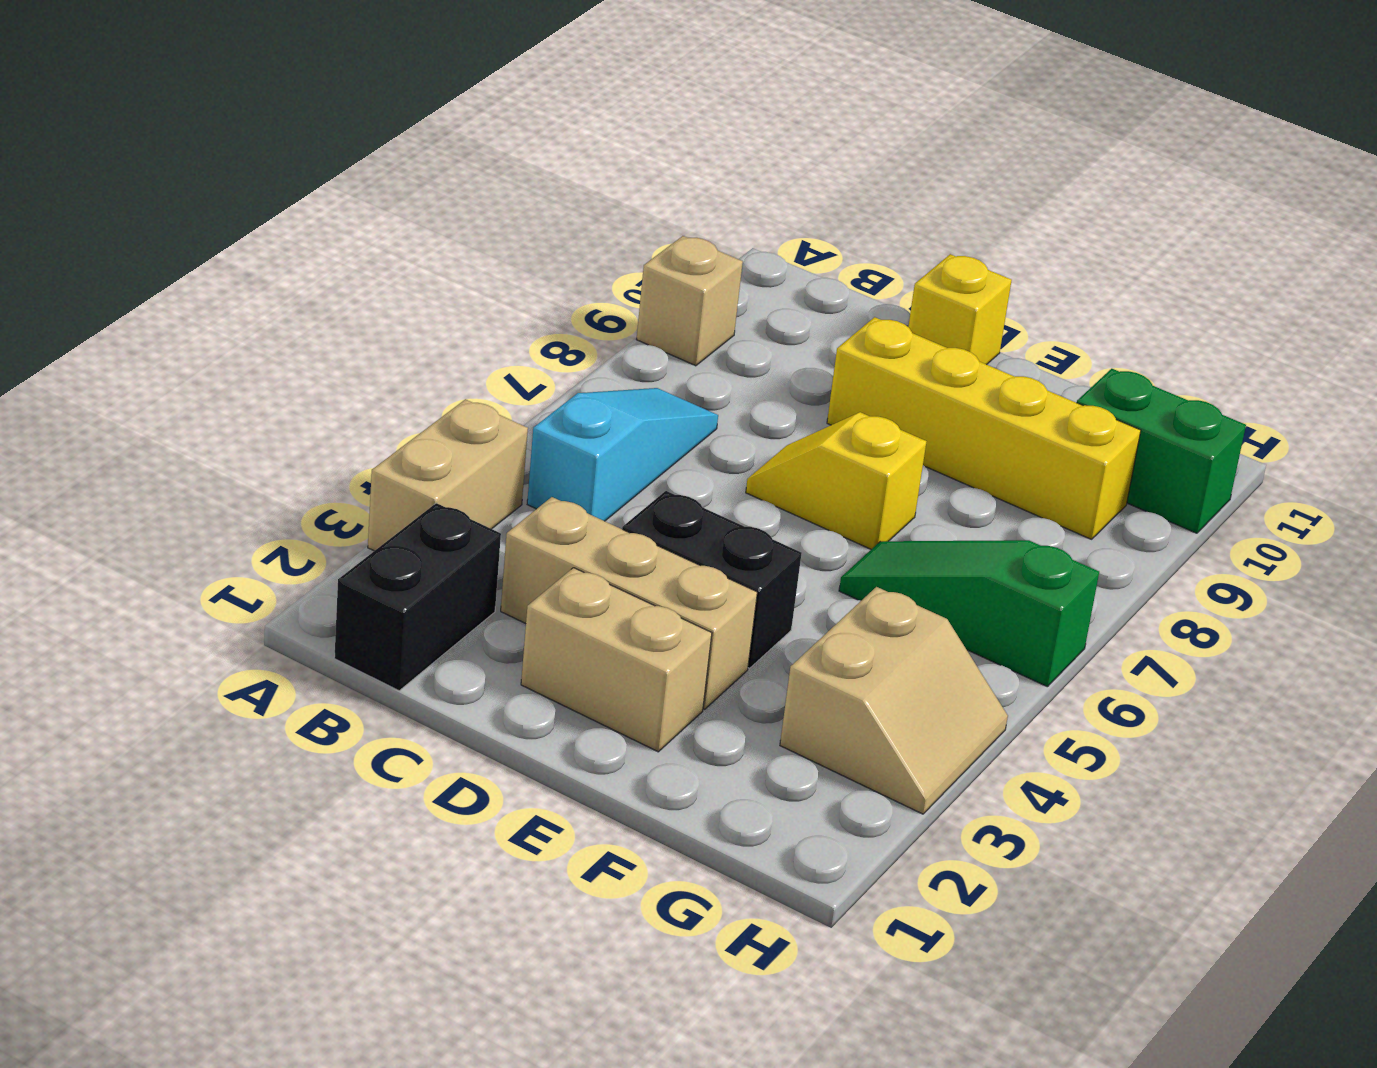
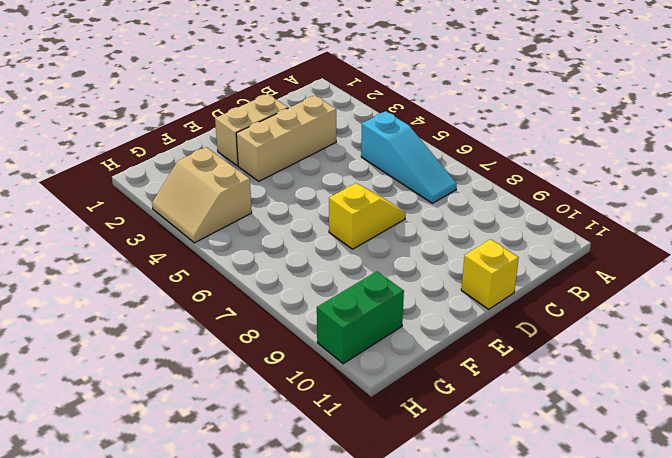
none -> tan 1x2 brick [368,399,528,551]
none -> tan 1x1 brick [636,236,743,366]
none -> black 1x2 brick [334,503,501,691]

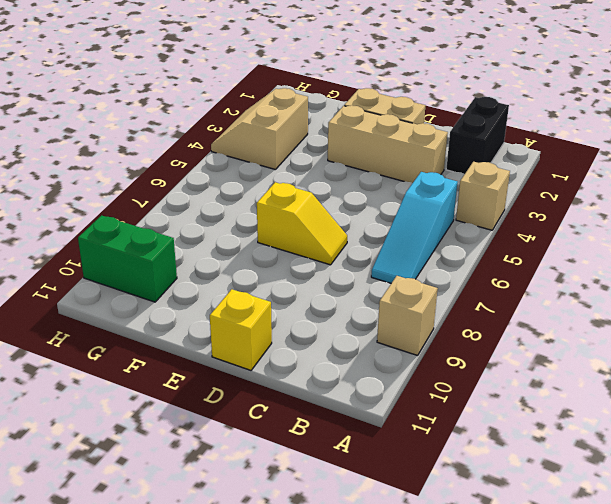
tan 1x1 brick [456,162,510,230] -> tan 1x2 brick [368,399,528,551]
none -> black 1x2 brick [622,491,802,668]
none -> yellow 1x4 brick [827,317,1141,539]
none -> green 1x3 slope [839,540,1099,687]

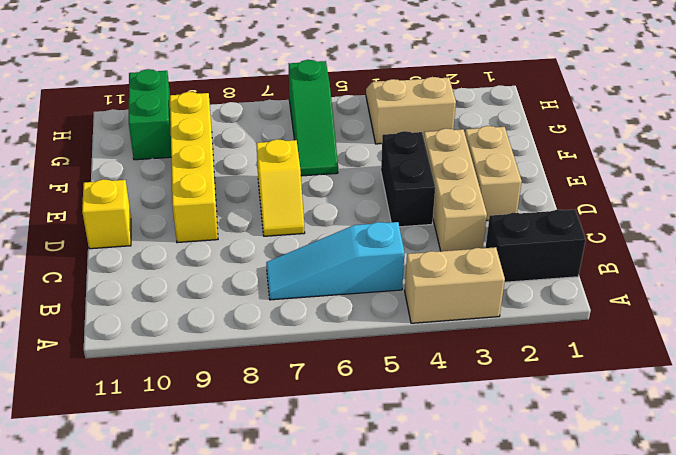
none -> tan 1x1 brick [636,236,743,366]

